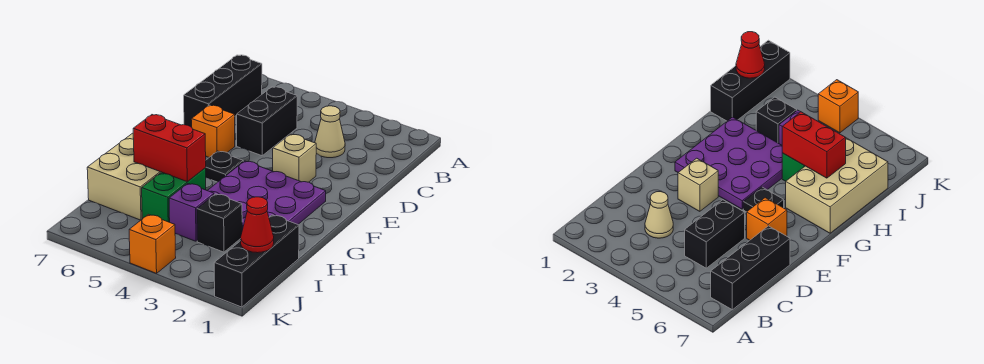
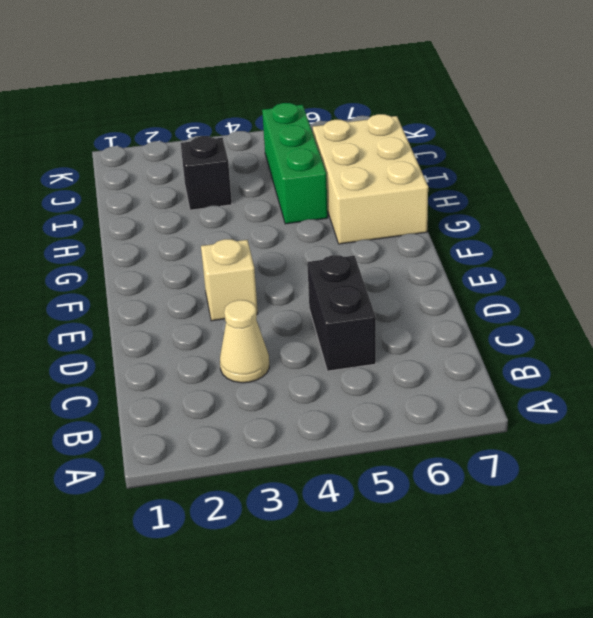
green 1x3 brick [262,103,328,224] -> green 1x2 brick [142,168,206,222]
none -> black 1x3 brick [184,55,262,127]
none -> orange 1x1 brick [191,105,235,157]
none -> purple 3x3 plate [207,161,326,230]

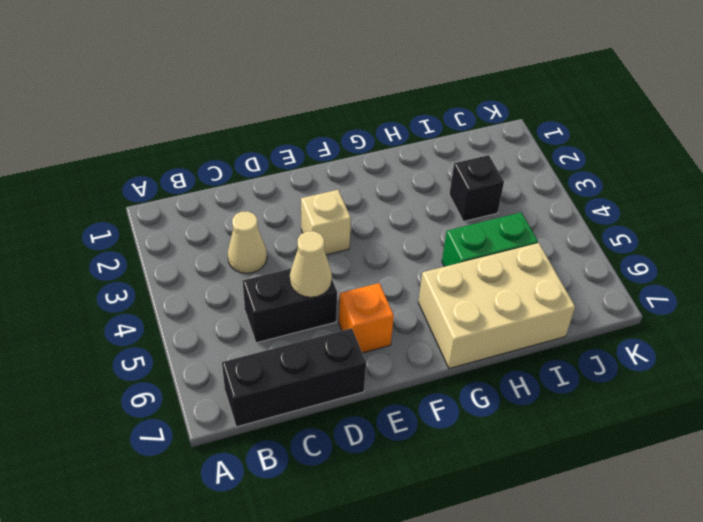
tan 1x1 cone [290,231,332,297] -> none
none -> purple 3x3 plate [207,161,326,230]
none -> black 1x1 plate [206,151,243,182]
none -> black 1x3 brick [214,215,299,307]

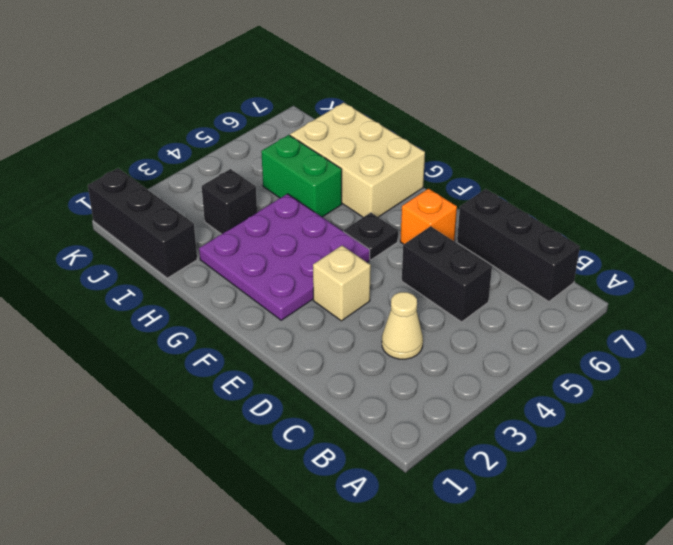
none -> purple 1x1 brick [169,184,214,241]
none -> orange 1x1 brick [129,214,176,273]
none -> red 1x2 brick [133,115,206,182]

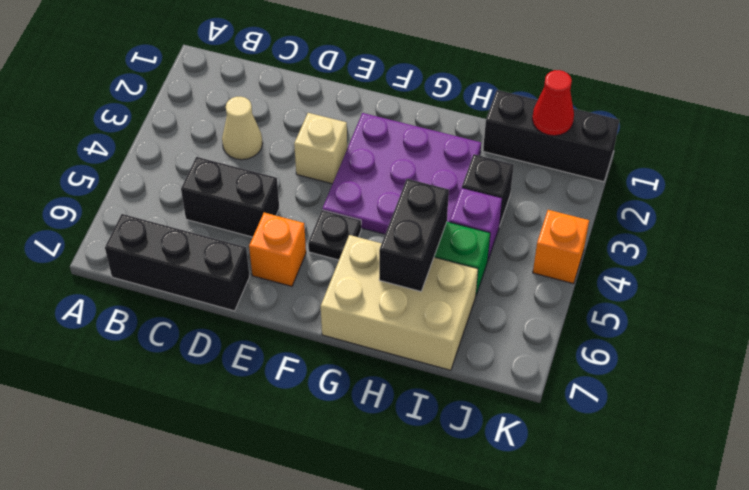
black 1x2 brick [379,179,449,291] -> red 1x2 brick [133,115,206,182]

